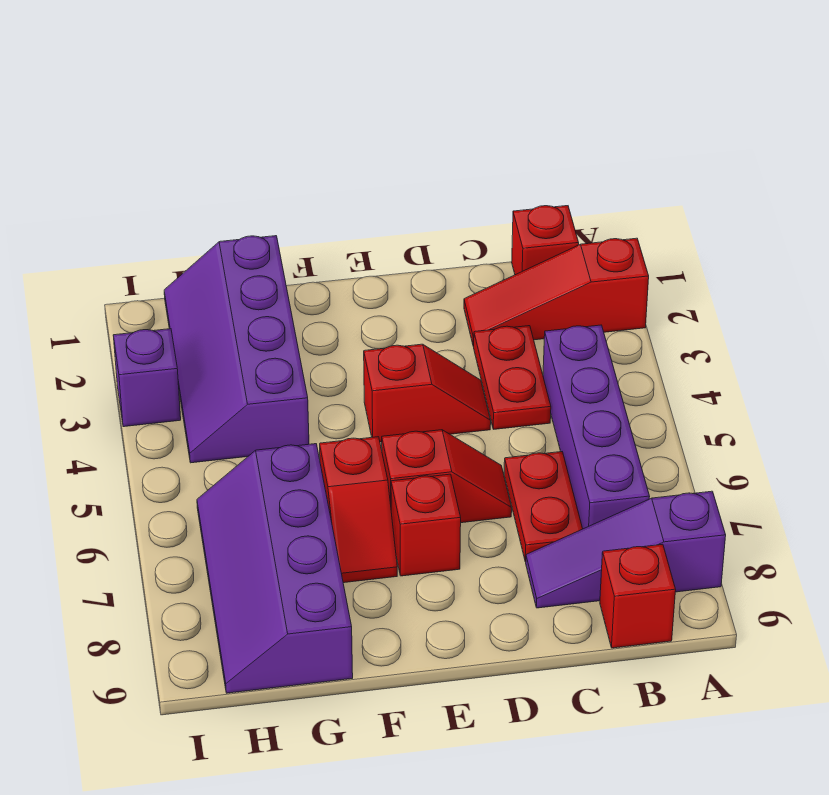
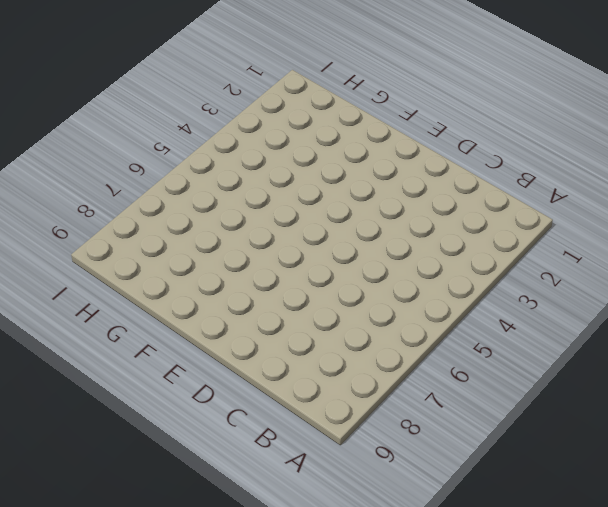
none -> red 1x3 slope [464,238,649,346]
none -> purple 1x3 slope [526,491,726,608]
none -> red 1x1 brick [512,206,579,275]

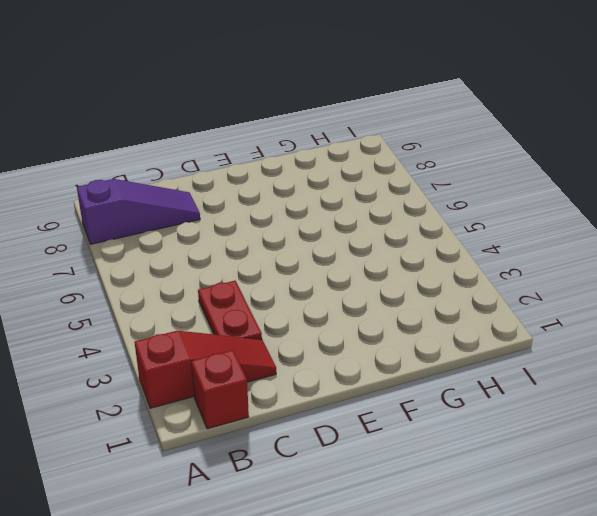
none -> purple 1x4 brick [543,325,650,529]
none -> red 1x1 brick [600,544,676,648]
none -> red 1x2 plate [504,452,583,562]

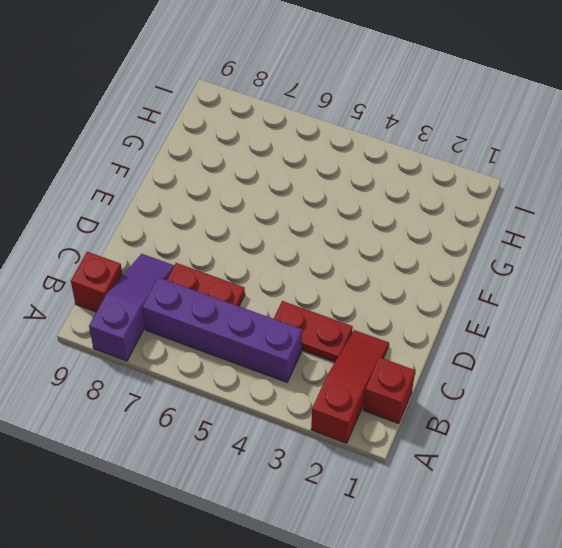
none -> red 1x2 slope [364,344,491,442]
none -> red 1x2 slope [382,430,512,523]
none -> red 1x1 brick [391,474,461,576]

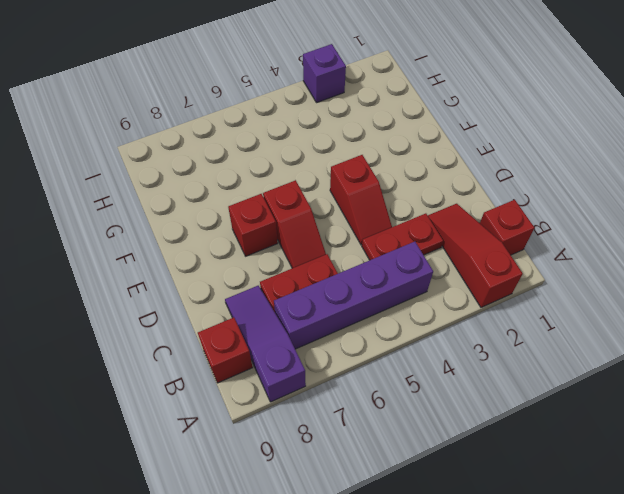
none -> red 1x2 slope [320,437,397,583]
none -> purple 2x4 slope [164,236,309,463]
none -> purple 2x4 slope [197,444,353,693]

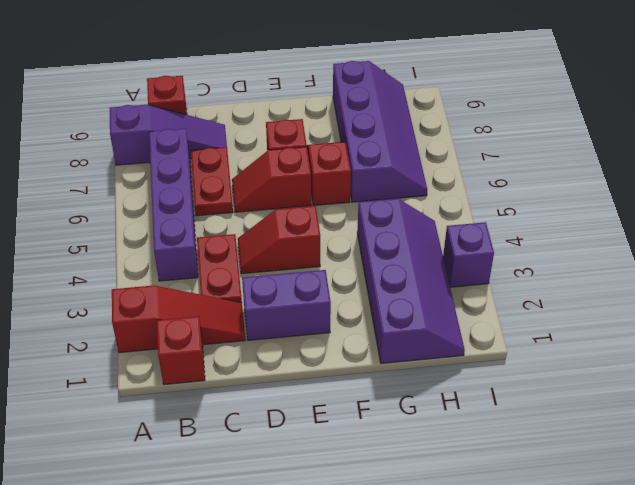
purple 1x2 brick [242,270,331,340] -> none

